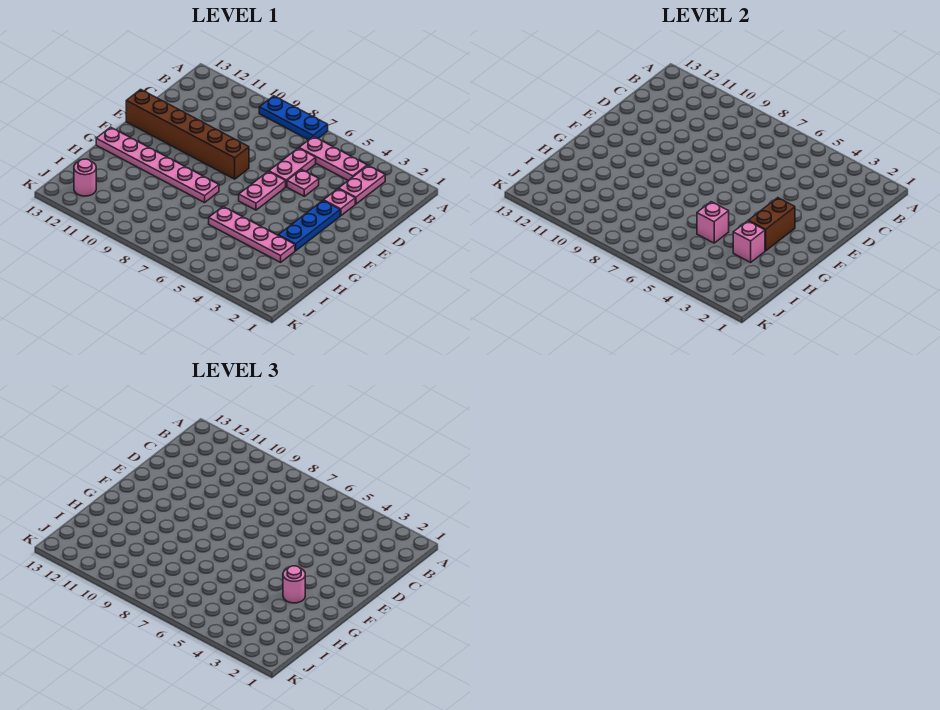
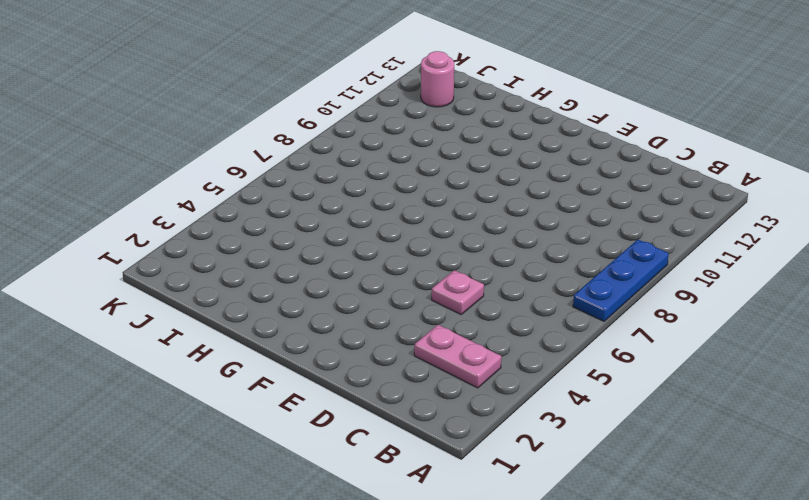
none -> pink 1x3 plate [299,136,367,180]
none -> pink 1x2 plate [269,148,316,187]
none -> pink 1x1 plate [323,189,355,216]

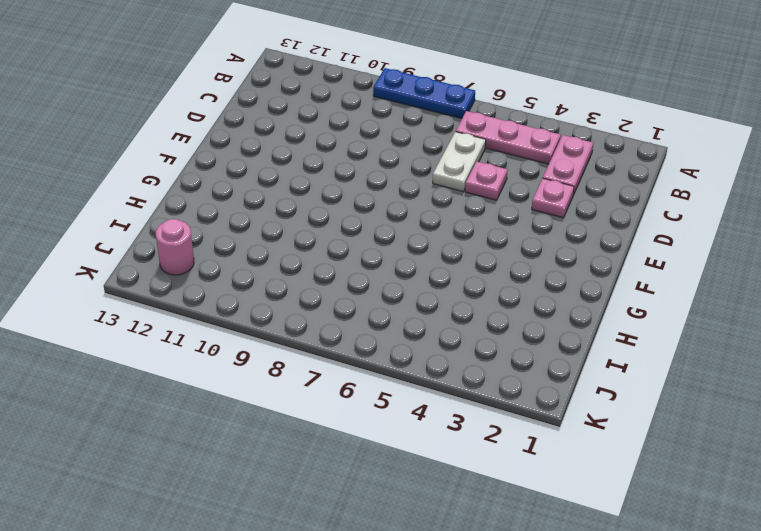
white 1x2 plate [433,132,486,192] -> pink 1x2 plate [269,148,316,187]
none -> blue 1x3 plate [278,201,340,251]
none -> pink 1x2 plate [239,172,286,210]
none -> brown 1x6 brick [126,89,249,179]

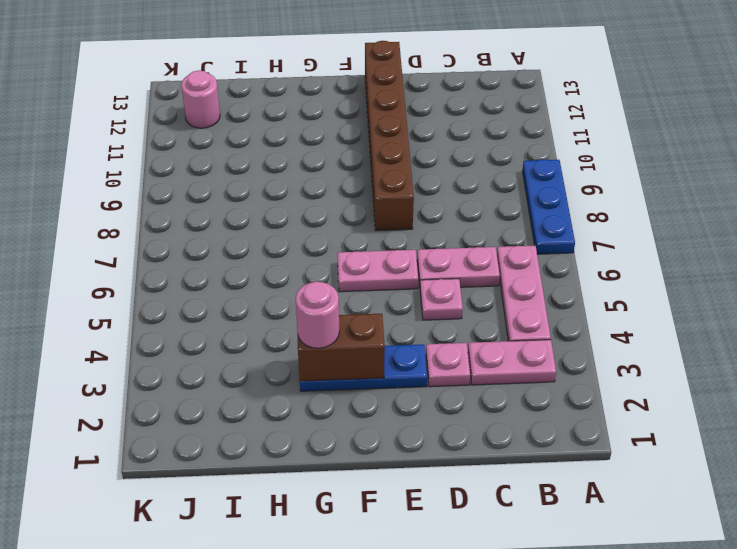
none -> pink 1x6 plate [96,127,219,203]
none -> pink 1x4 plate [209,207,295,262]
none -> pink 1x1 brick [733,221,765,262]

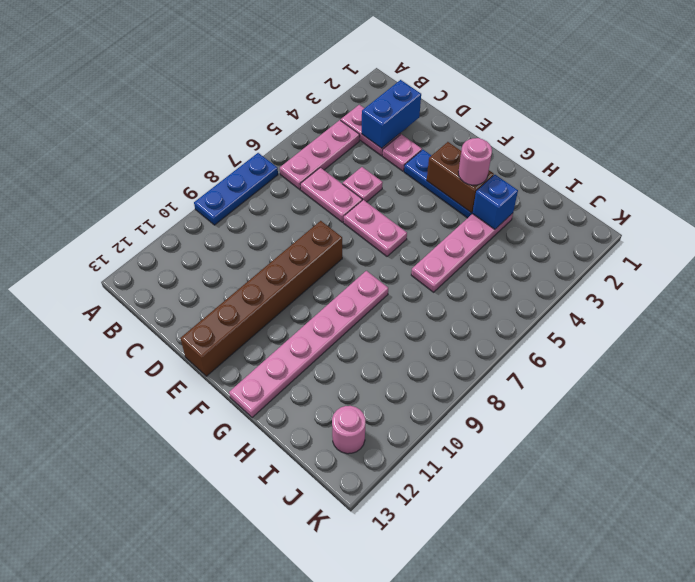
blue 1x2 brick [362,80,421,148] -> none
blue 1x1 brick [472,175,518,229] -> pink 1x1 brick [733,221,765,262]
none -> pink 1x1 brick [697,202,729,243]

